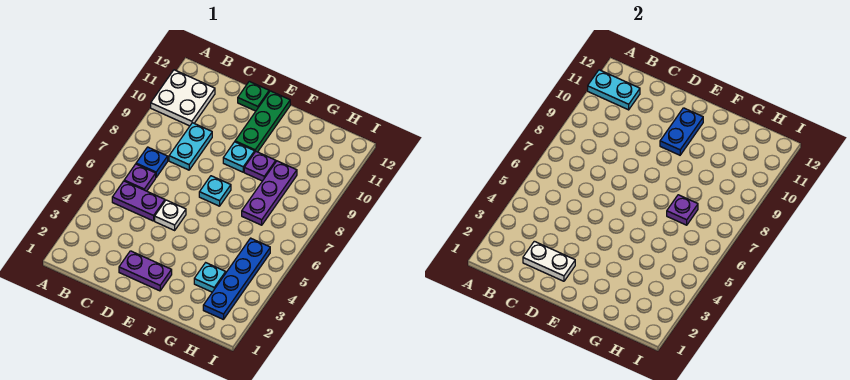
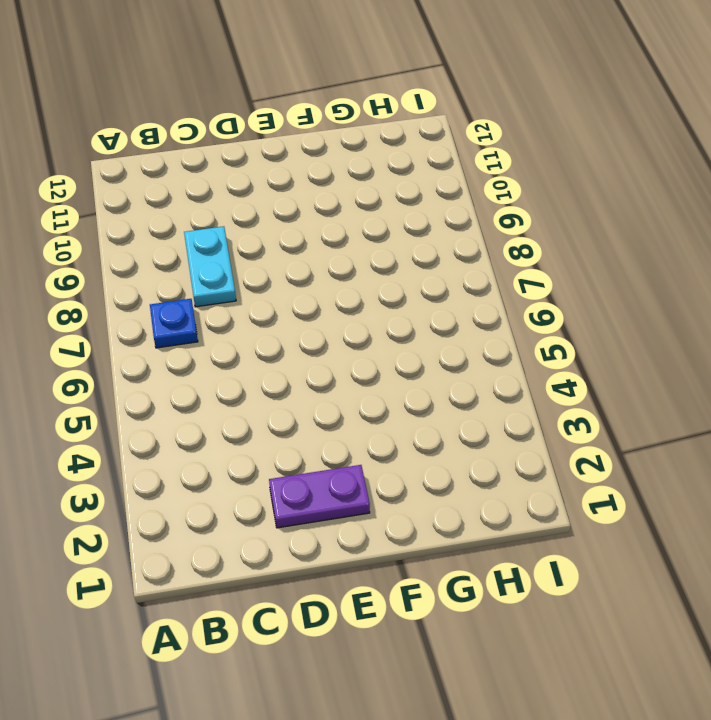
none -> white 2x2 plate [151,70,215,126]
none -> purple 1x2 plate [112,181,165,221]
none -> purple 1x1 plate [124,164,156,191]

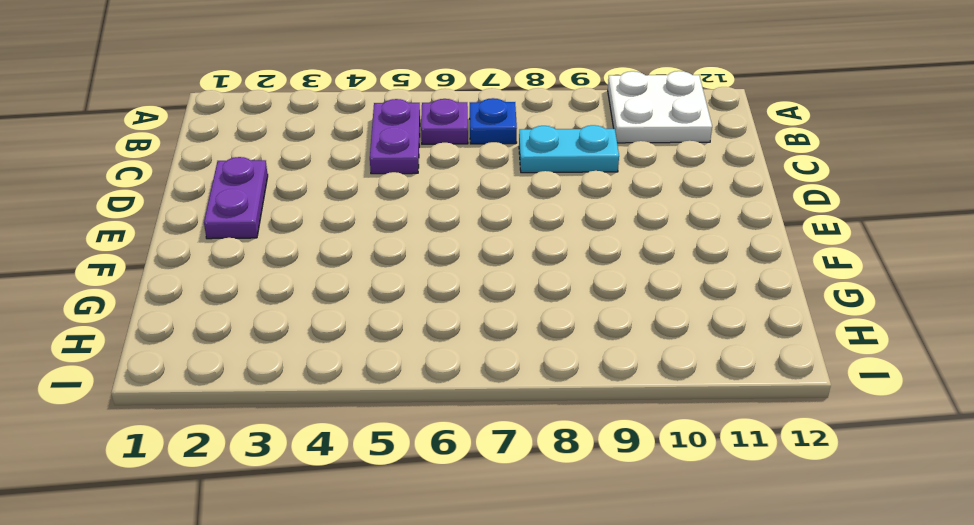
none -> white 1x1 plate [155,200,186,230]
none -> green 1x1 plate [238,81,269,111]
none -> cyan 1x1 plate [199,176,231,206]

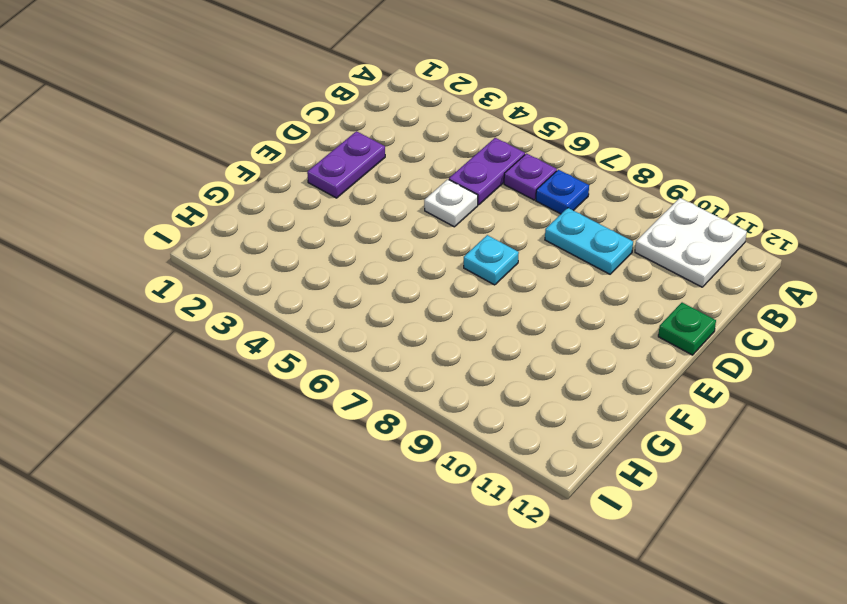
none -> cyan 1x1 plate [223,142,255,172]
none -> green 1x3 plate [235,91,290,152]
none -> purple 1x1 plate [244,151,276,181]

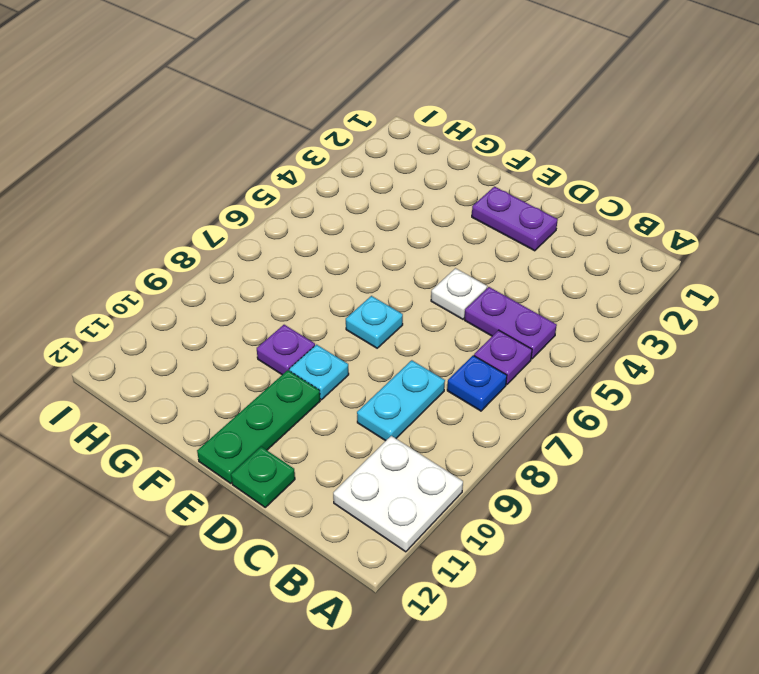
none -> cyan 1x1 plate [194,263,226,292]
none -> purple 1x3 plate [242,161,297,225]
none -> blue 1x4 plate [203,238,270,320]

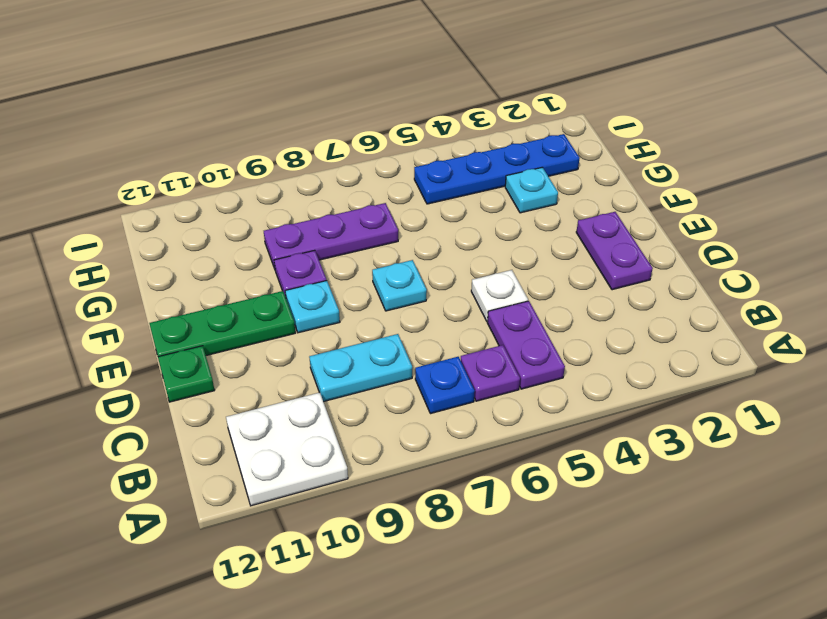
none -> cyan 1x2 plate [588,70,640,110]
none -> white 1x2 plate [523,241,575,281]
none -> blue 1x2 plate [660,108,703,155]

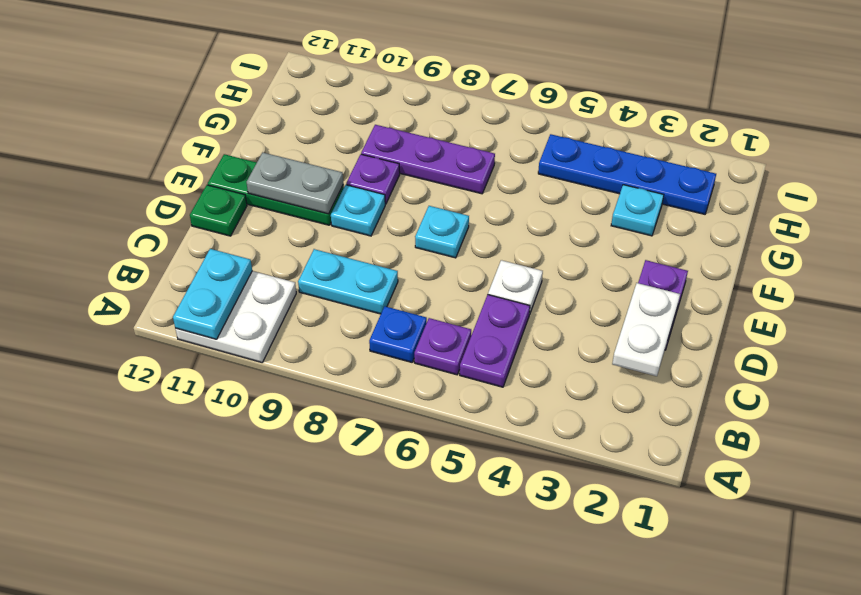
grey 1x2 plate [247,153,343,214] -> blue 1x2 plate [660,108,703,155]
none -> purple 1x1 plate [667,195,698,225]

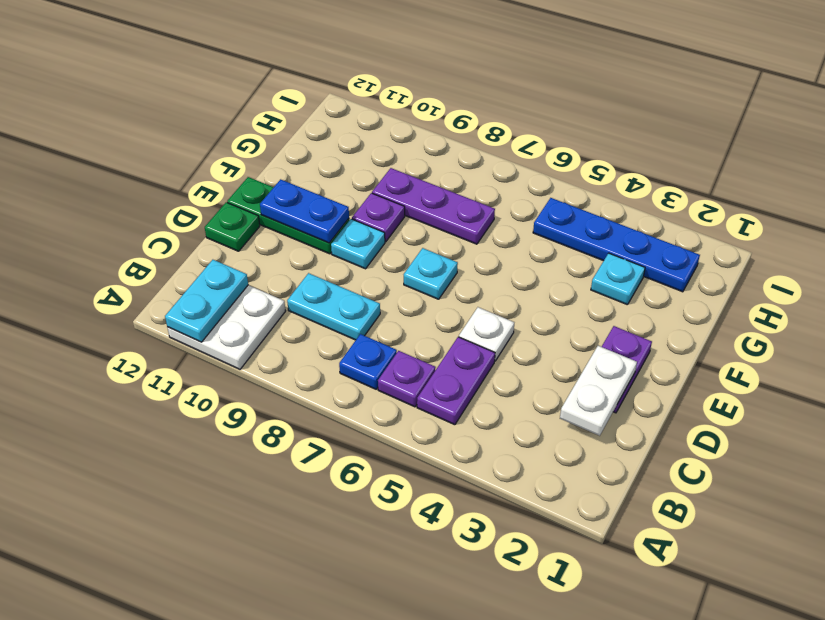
none -> purple 1x1 plate [667,195,698,225]

